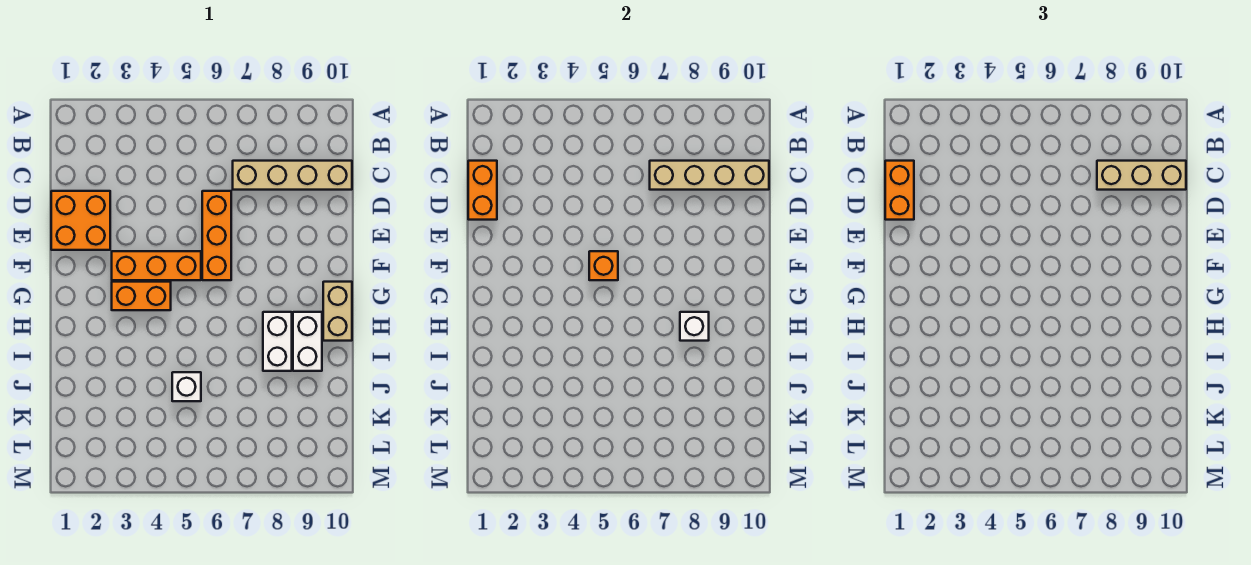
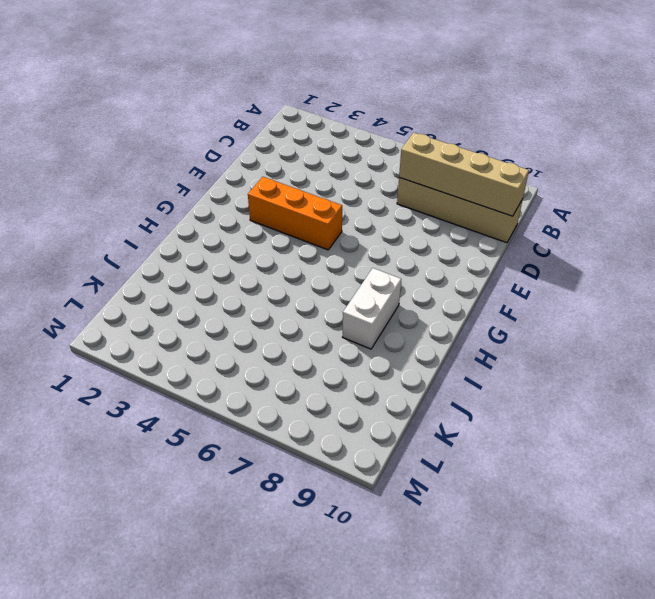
none -> orange 2x2 brick [51,191,110,250]
none -> orange 1x3 brick [202,191,231,280]
none -> orange 1x2 brick [112,282,171,310]

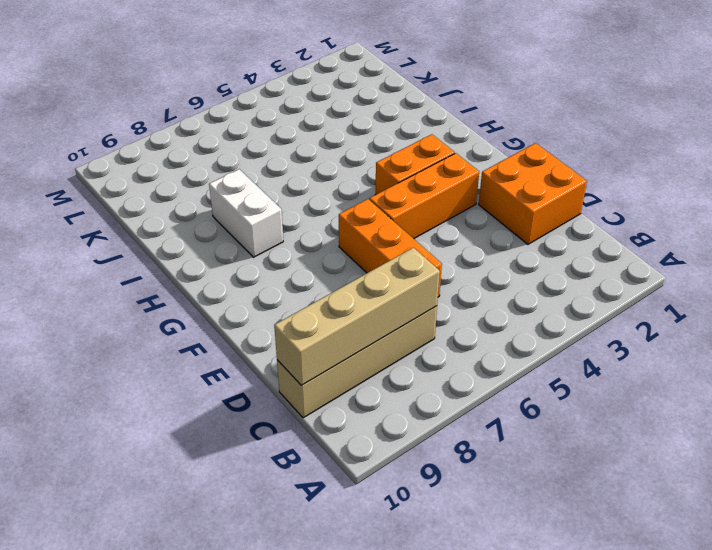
none -> tan 1x2 brick [323,282,352,341]
none -> white 1x2 brick [293,312,322,371]
none -> white 1x1 brick [172,372,201,401]

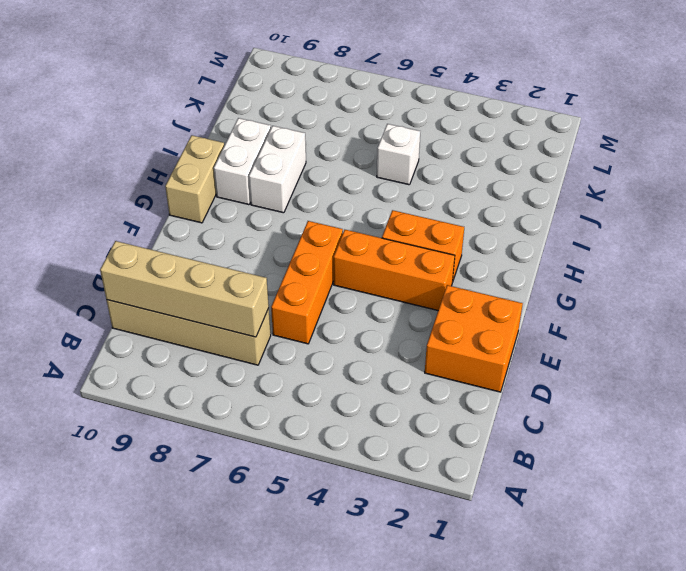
none -> orange 1x2 brick [468,161,497,220]
none -> orange 1x1 brick [589,251,618,280]
none -> white 1x1 brick [680,312,709,341]

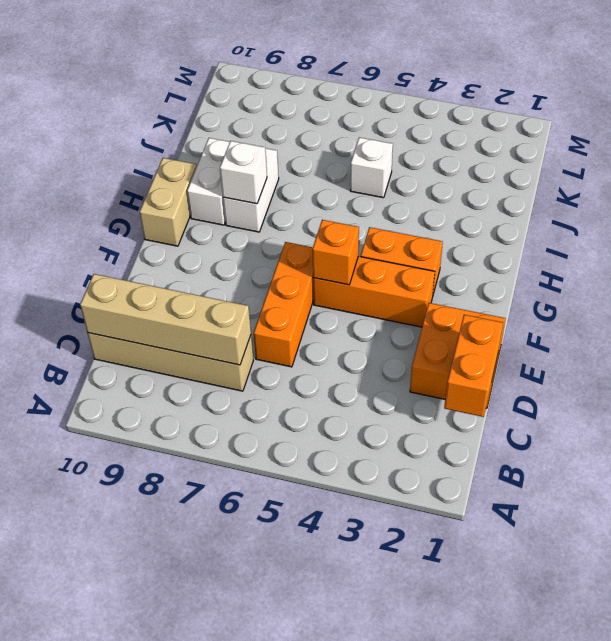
none -> orange 1x2 brick [885,161,914,220]
none -> tan 1x3 brick [1097,161,1186,190]

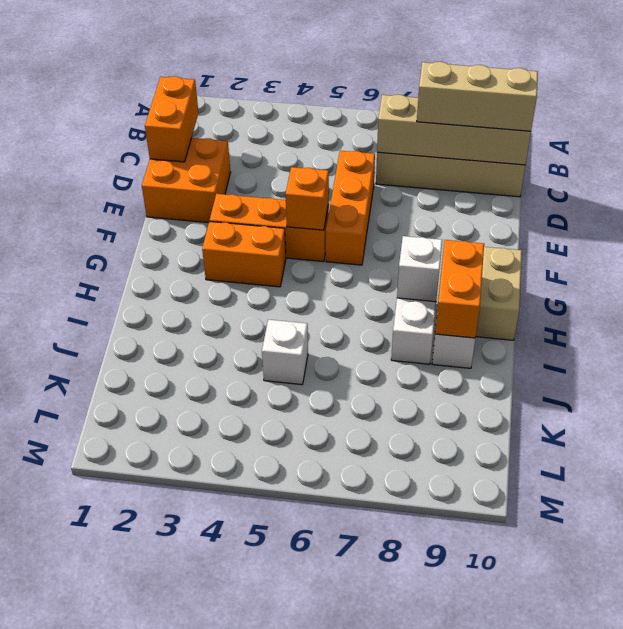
orange 1x2 brick [435,240,484,338] -> orange 1x2 brick moved to [885,161,914,220]

